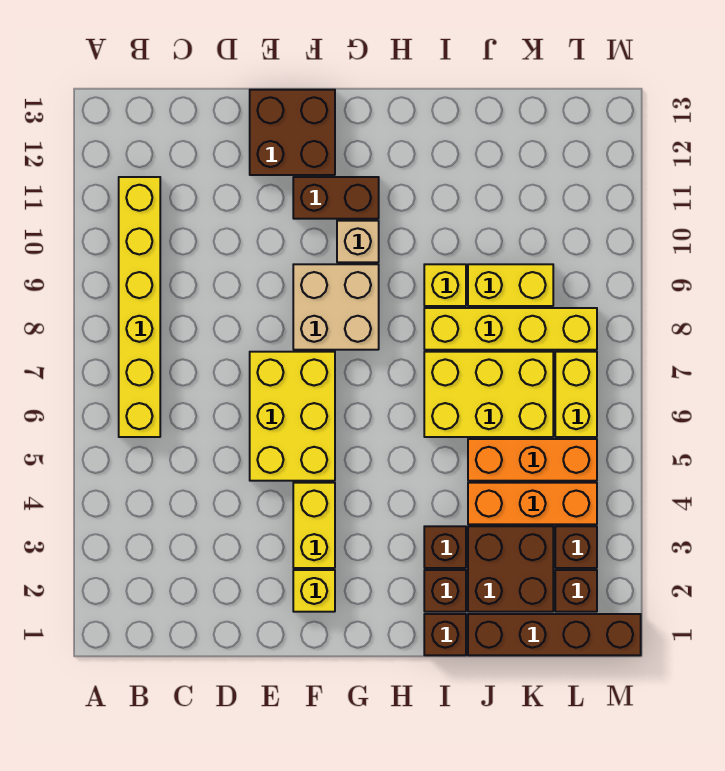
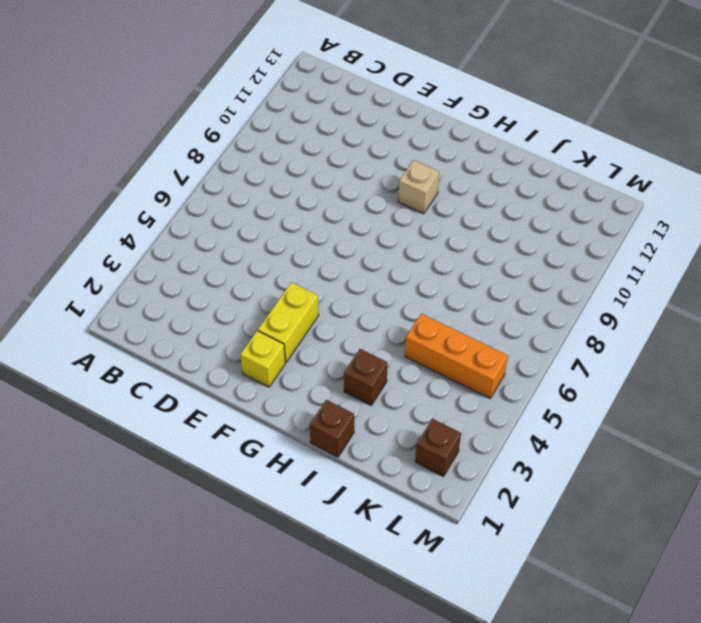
none -> yellow 1x6 brick [119,177,160,437]
none -> yellow 2x3 brick [250,352,335,481]
none -> brown 2x2 brick [250,90,335,175]

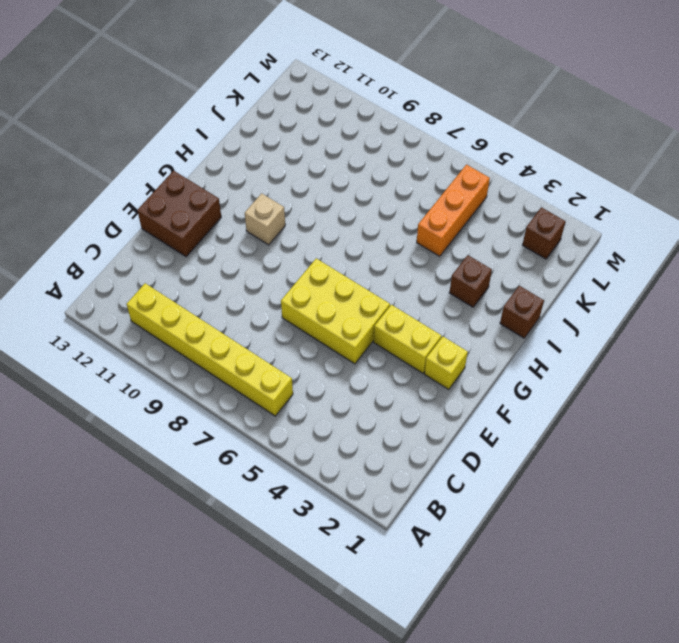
none -> tan 2x2 brick [293,264,379,350]
none -> brown 1x2 brick [293,177,379,219]
none -> brown 1x1 brick [424,570,466,612]

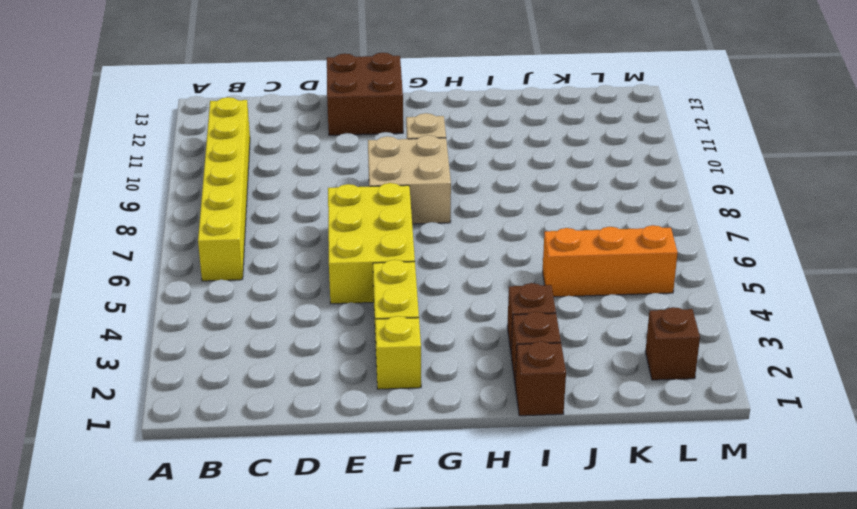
none -> brown 1x2 brick [293,177,379,219]
none -> yellow 2x3 brick [424,352,553,437]
none -> yellow 1x4 brick [424,308,597,350]

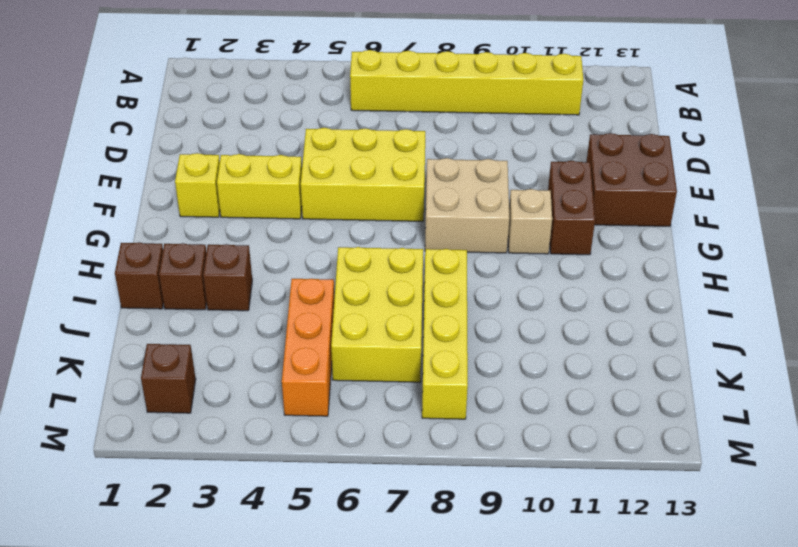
none -> yellow 1x1 brick [424,264,466,306]
none -> brown 1x4 brick [468,614,641,655]
none -> brown 2x2 brick [468,526,553,612]

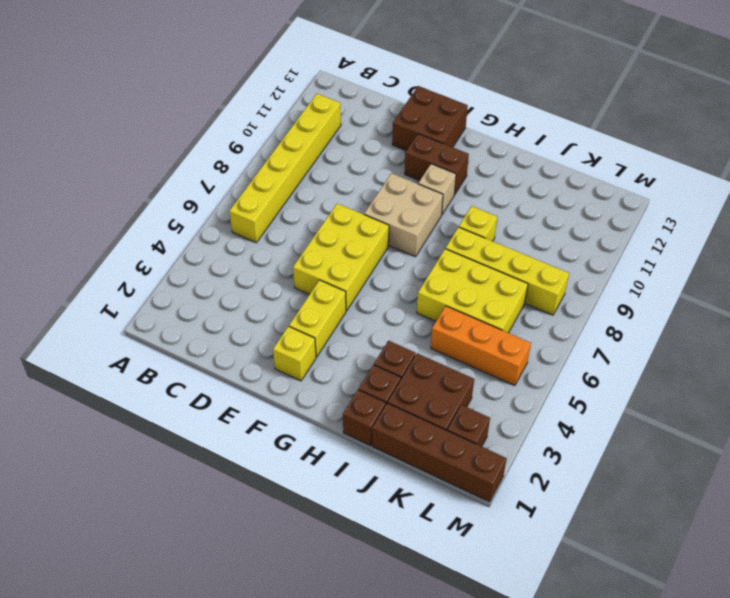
none -> orange 1x3 brick [468,483,597,524]
none -> yellow 1x2 brick [468,264,553,306]
none -> brown 1x1 brick [555,526,597,568]

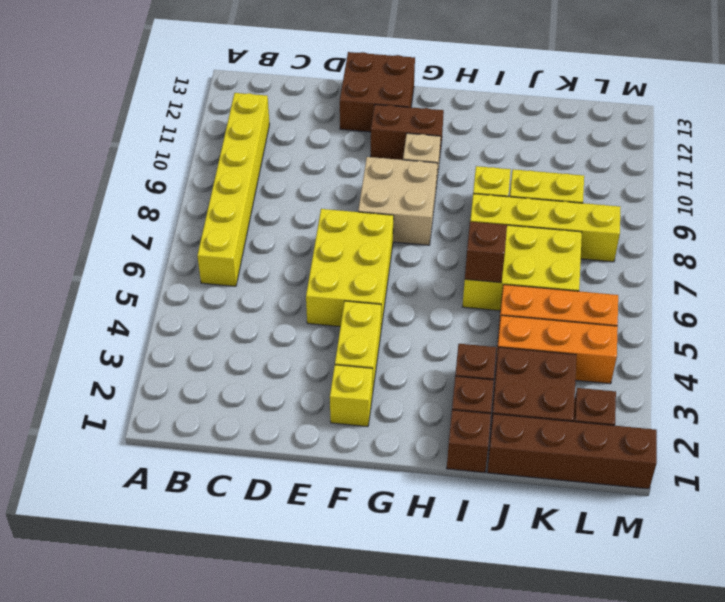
brown 1x1 brick [465,222,507,283] -> brown 1x1 brick moved to [555,526,597,568]
none -> yellow 1x2 brick [555,352,597,437]

